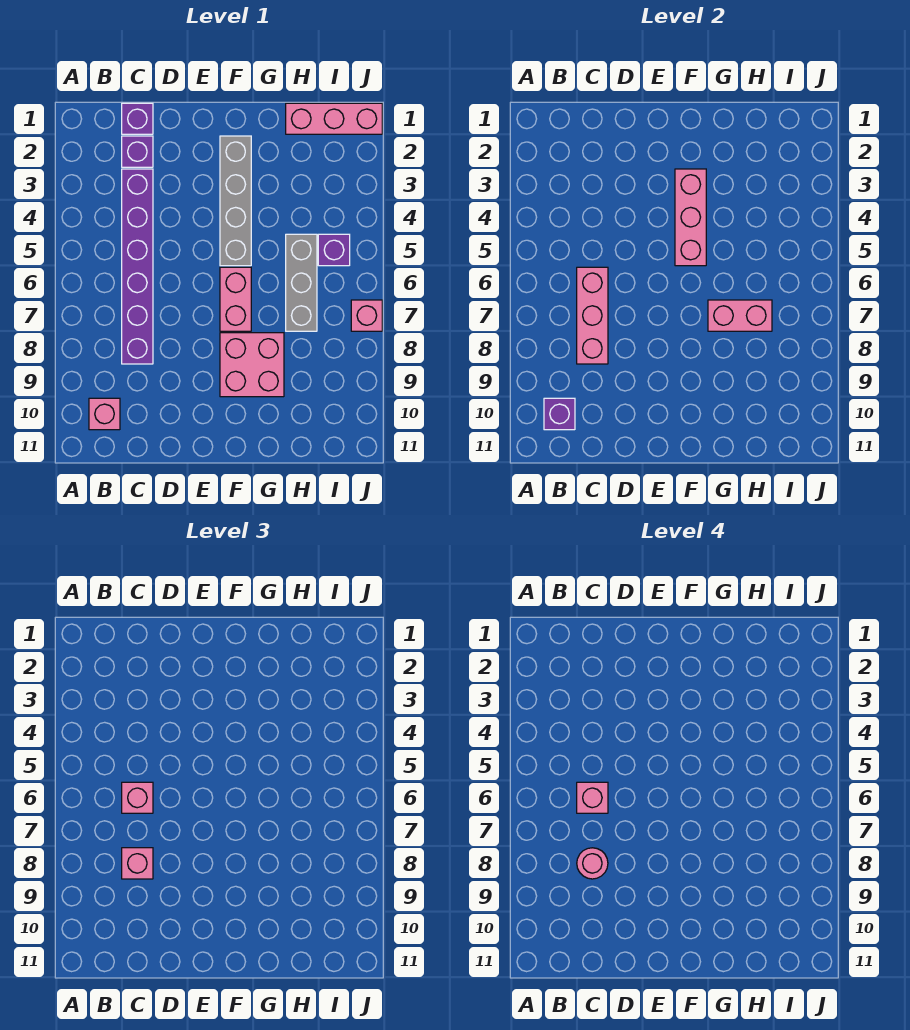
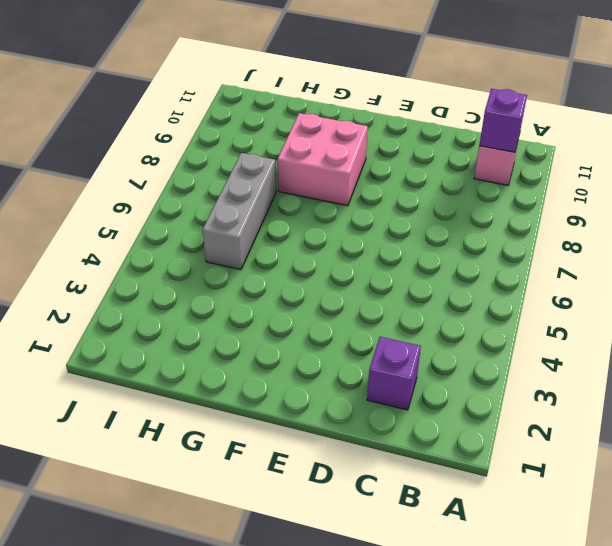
none -> purple 1x1 brick [122,103,153,134]
none -> purple 1x6 brick [122,169,153,364]
none -> grey 1x4 brick [220,136,251,266]

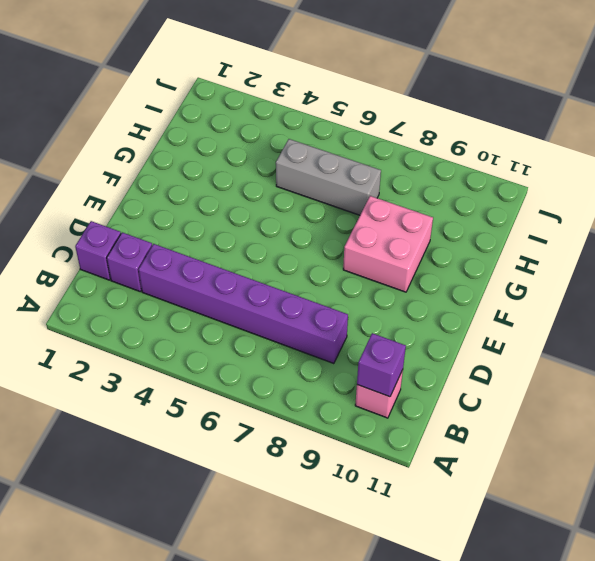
none -> grey 1x4 brick [220,136,251,266]
none -> pink 1x2 brick [220,267,251,331]
none -> pink 1x3 brick [286,103,382,134]

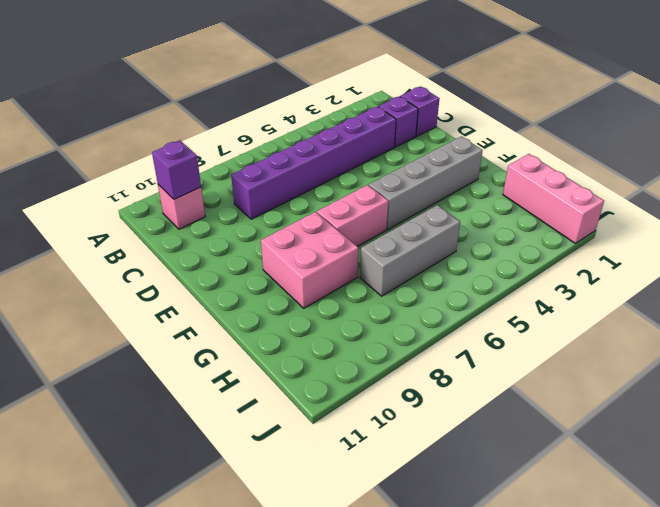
none -> purple 1x1 brick [318,234,350,266]
none -> pink 1x1 brick [351,300,382,331]
none -> pink 1x3 brick [577,267,608,364]

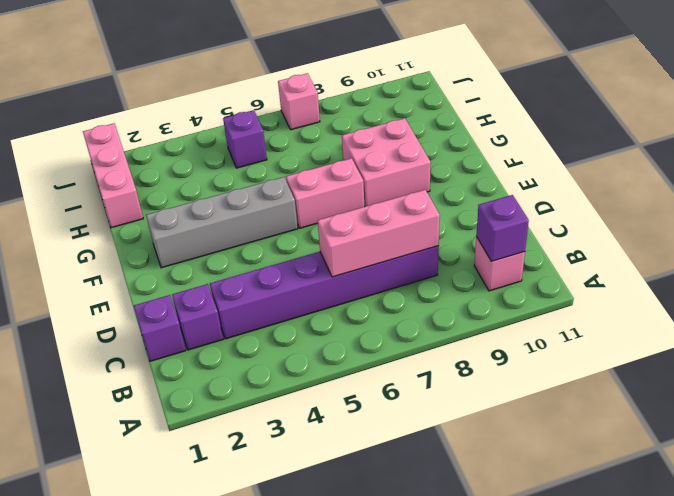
none -> grey 1x3 brick [286,234,317,331]
none -> pink 1x3 brick [675,169,706,266]
none -> pink 1x2 brick [708,300,772,331]

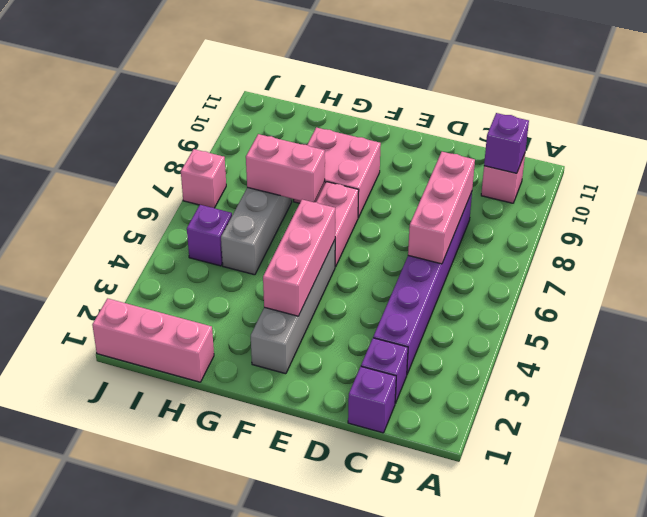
none -> pink 1x1 brick [122,782,153,813]
none -> pink 1x1 brick [122,848,153,879]
none -> pink 1x1 brick [577,782,608,813]

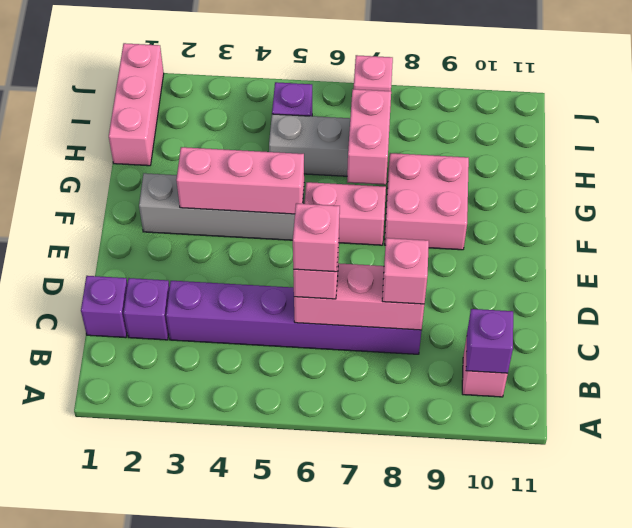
none -> pink 1x1 round brick [577,848,608,879]

